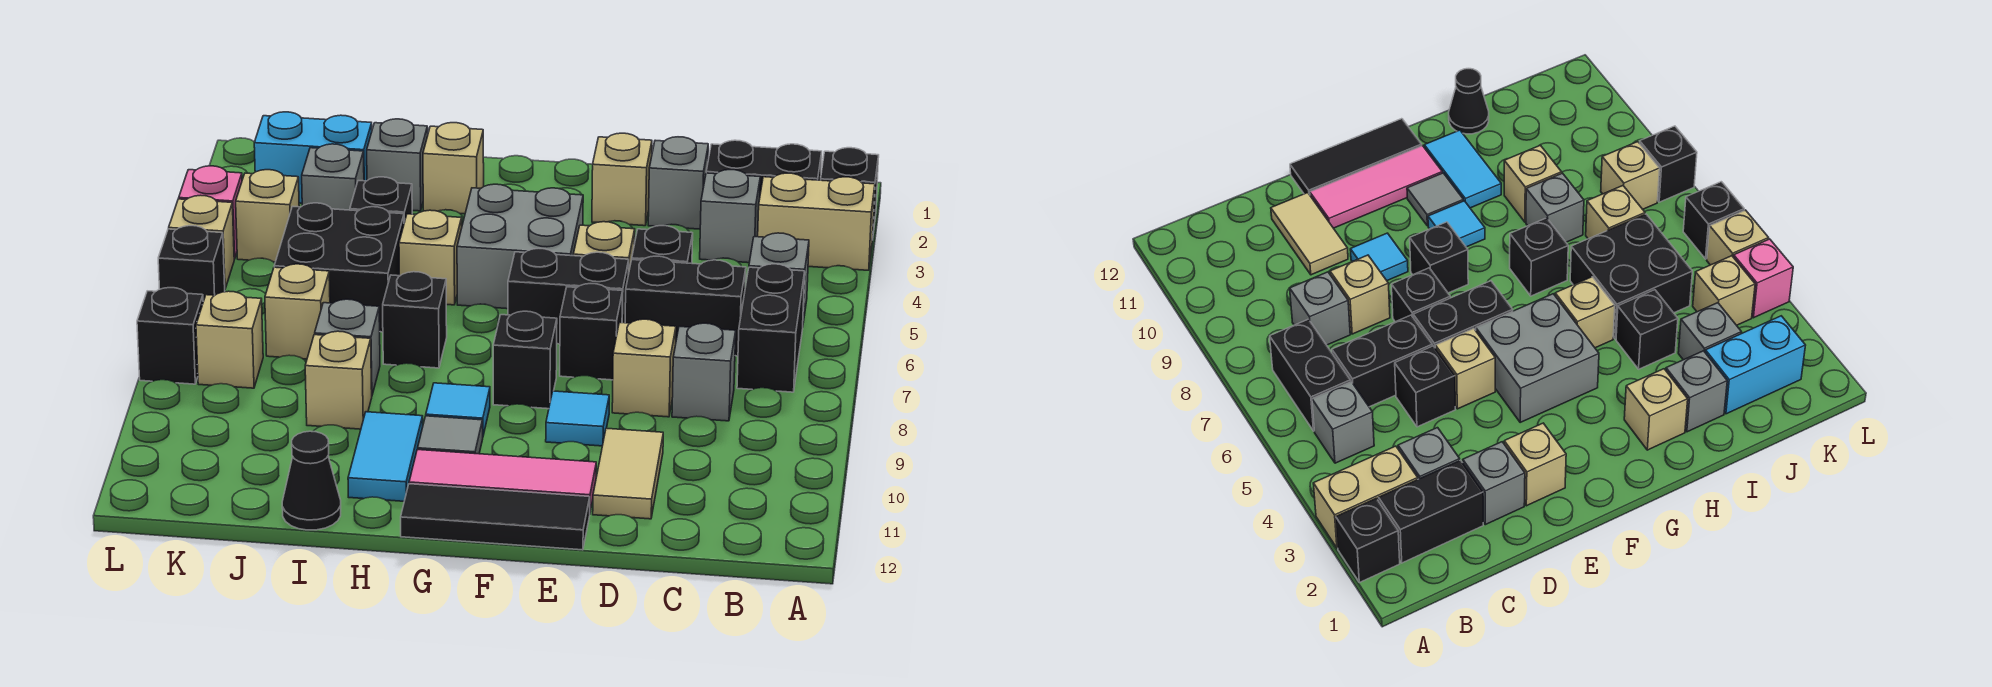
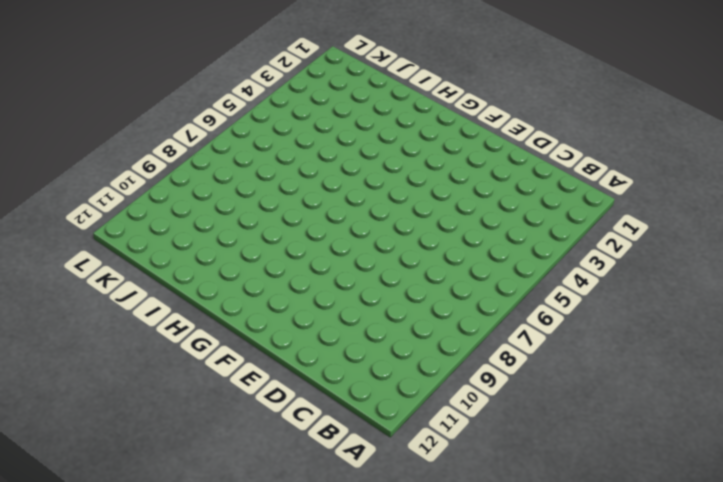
none -> black 1x1 brick [821,148,879,240]
none -> tan 1x2 brick [758,173,875,270]
none -> black 1x2 brick [706,140,822,193]
none -> grey 1x1 brick [749,233,809,323]

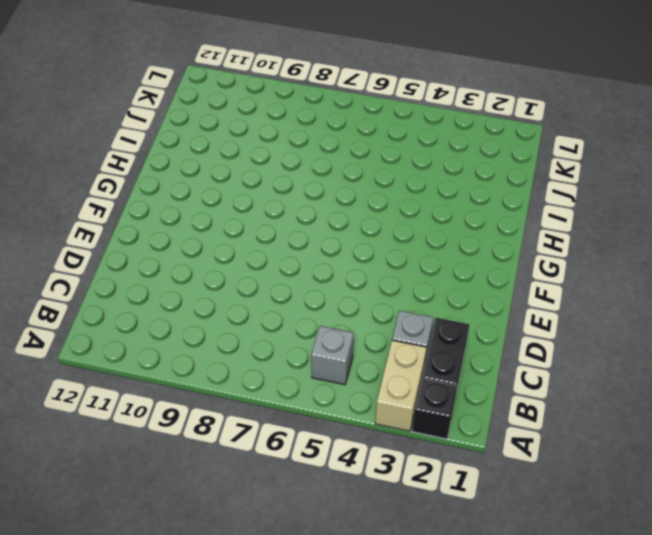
none -> black 1x2 brick [737,264,805,392]
none -> black 1x2 brick [625,256,746,356]
none -> grey 1x1 brick [672,323,736,421]
none -> grey 1x1 brick [648,137,708,229]

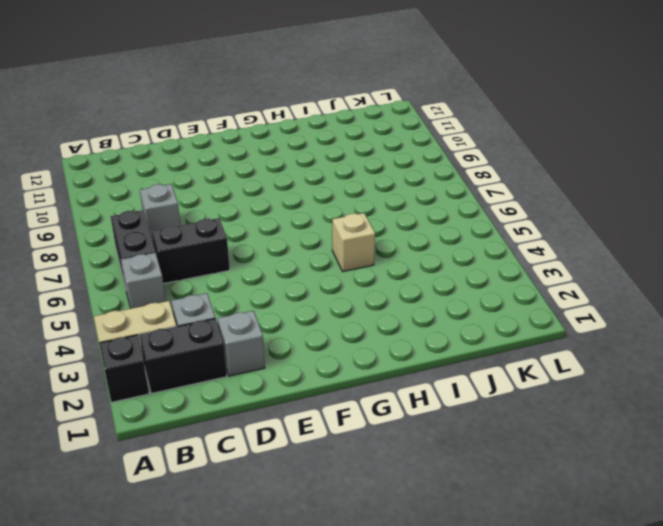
none -> black 1x1 brick [632,226,693,263]
none -> tan 1x1 brick [612,319,676,417]
none -> tan 1x2 tile [593,428,663,519]
none -> tan 1x1 brick [592,133,652,226]

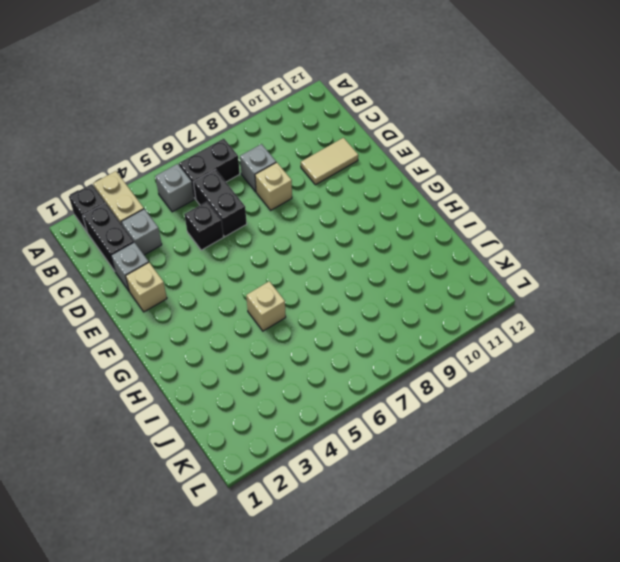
none -> tan 1x1 brick [573,222,635,275]
none -> black 1x2 brick [508,248,629,344]
none -> black 1x1 brick [560,284,623,380]
none -> cyan 1x1 tile [546,391,609,446]

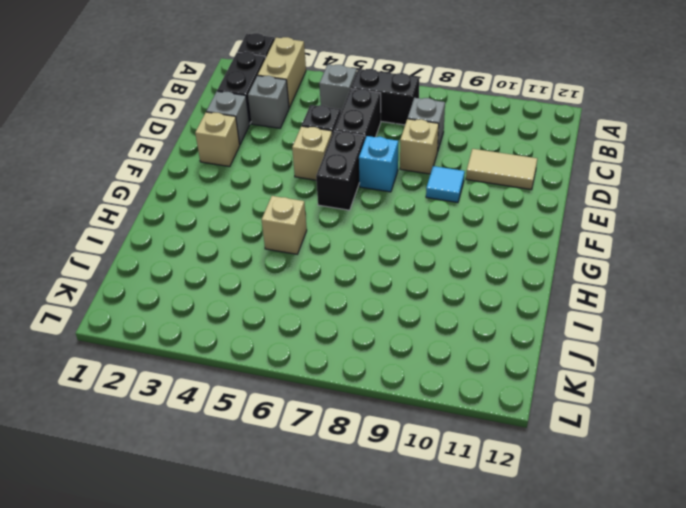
cyan 1x1 brick [359,136,398,192] -> black 1x1 brick [560,284,623,380]
none -> pink 1x3 tile [409,450,596,511]
none -> black 1x3 tile [401,484,590,550]
none -> grey 2x2 brick [457,184,583,309]
none -> black 1x1 brick [493,311,557,409]

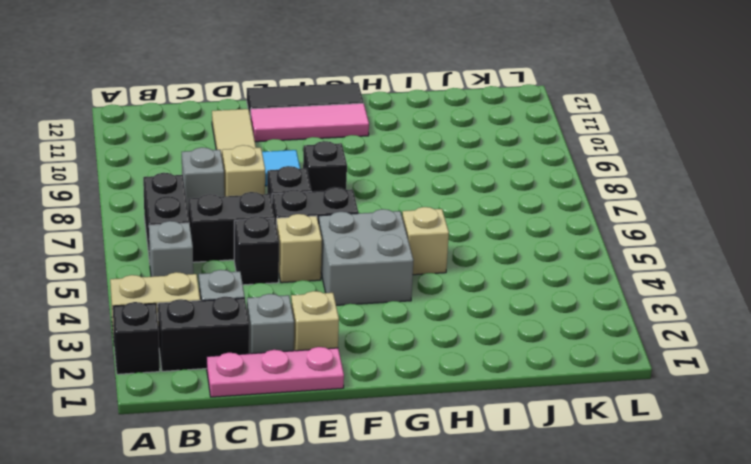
pink 1x3 plate [207,347,344,397] -> none
none -> cyan 1x1 tile [426,383,490,435]
none -> grey 1x1 tile [418,416,483,454]
none -> tan 1x1 brick [423,123,484,214]
none -> black 1x1 brick [383,272,447,368]

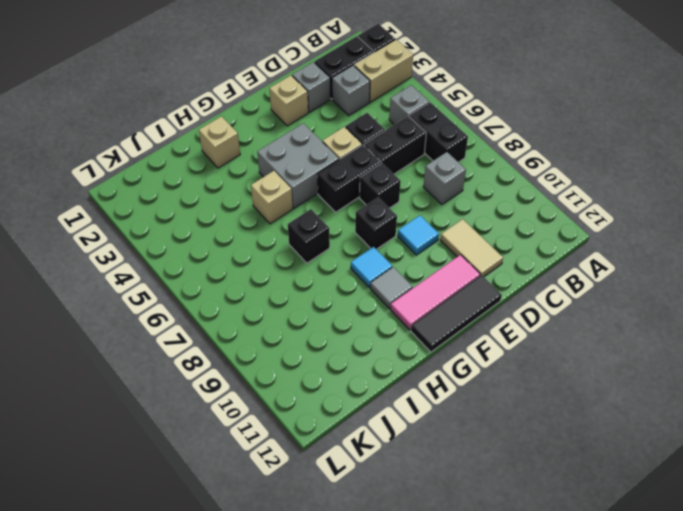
none -> tan 1x1 brick [612,319,676,417]
none -> cyan 1x2 tile [348,412,423,501]
none -> grey 1x1 brick [367,119,428,211]
none -> black 1x1 brick [350,177,412,223]

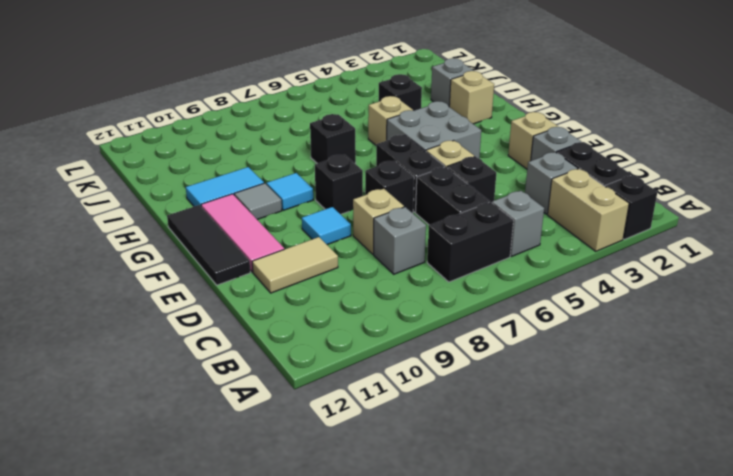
none -> black 2x2 brick [274,203,404,332]
none -> grey 1x1 brick [315,299,380,395]
none -> tan 1x1 brick [305,331,372,429]
none -> black 1x1 cone [282,431,341,530]

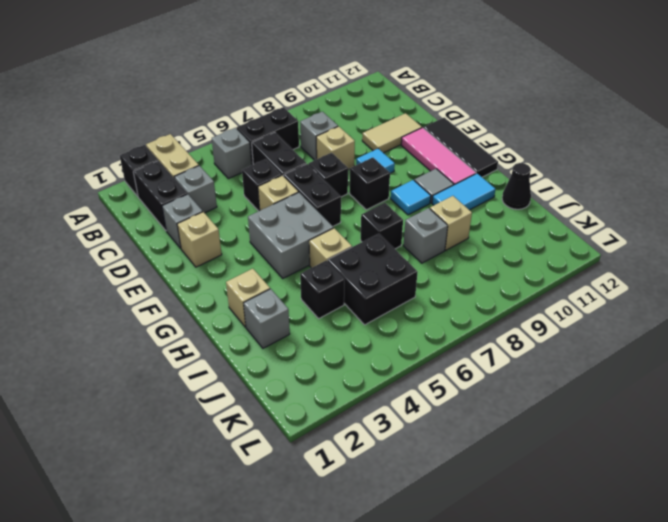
none -> cyan 1x2 brick [254,112,372,203]
none -> grey 1x1 brick [302,144,364,210]
none -> tan 1x1 brick [265,264,330,359]
none -> tan 1x1 brick [236,170,299,262]

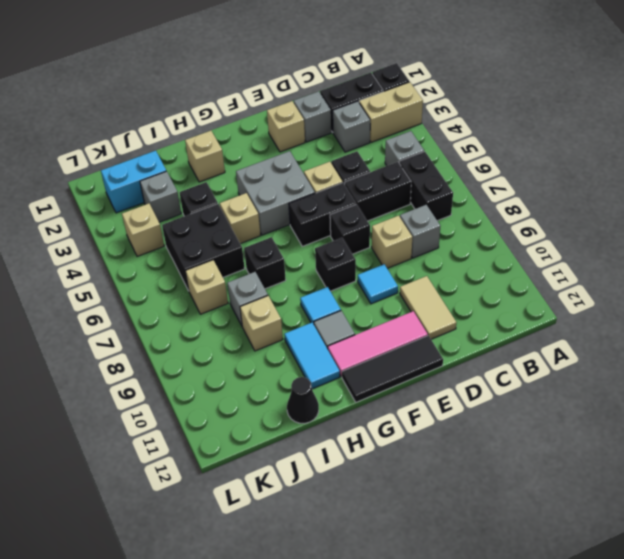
none -> grey 1x1 brick [367,119,428,211]
none -> tan 1x1 brick [196,291,263,388]
none -> pink 1x1 brick [179,166,242,259]
none -> tan 1x1 brick [169,195,234,289]

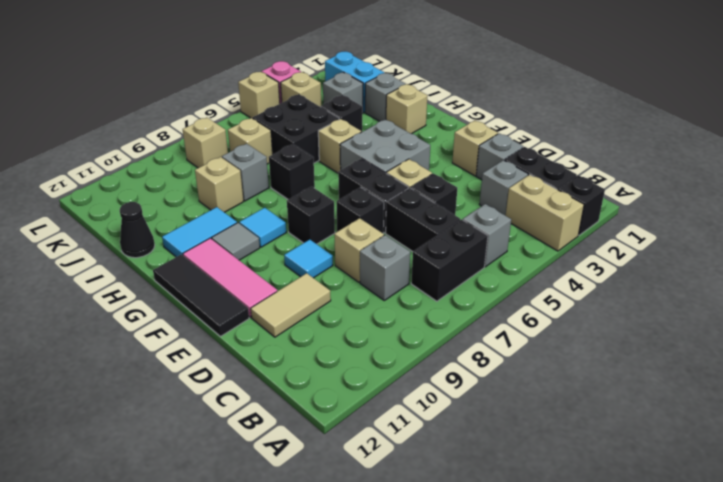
none -> black 1x1 brick [158,226,225,301]
none -> black 1x1 brick [137,288,203,384]

